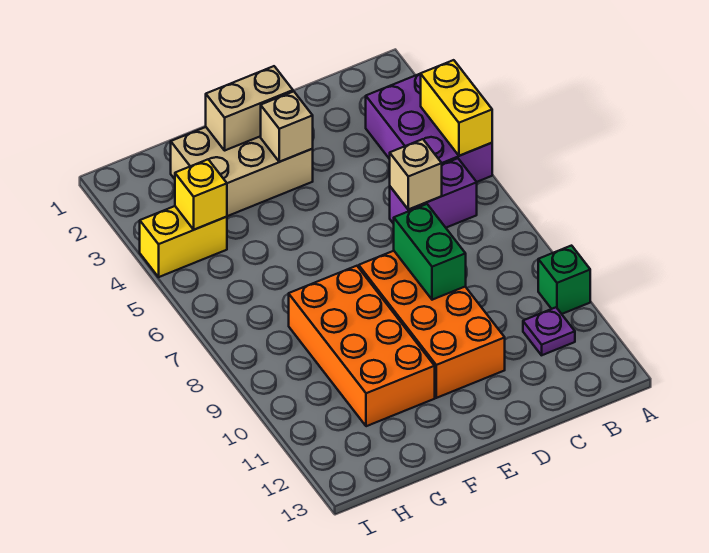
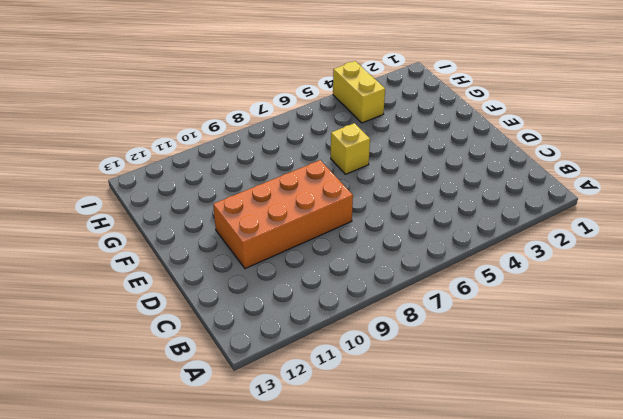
yellow 1x1 brick [331,123,370,174] -> yellow 1x1 brick moved to [175,159,227,230]
none -> purple 2x3 brick [366,74,492,182]
none -> green 1x1 brick [538,246,590,314]
none -> purple 1x2 brick [390,158,477,228]

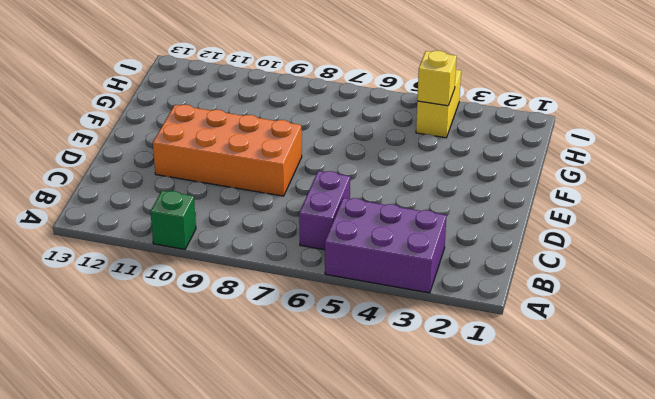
none -> purple 1x1 plate [523,307,575,355]
none -> tan 2x3 brick [171,127,313,216]
none -> orange 2x4 brick [289,266,435,426]

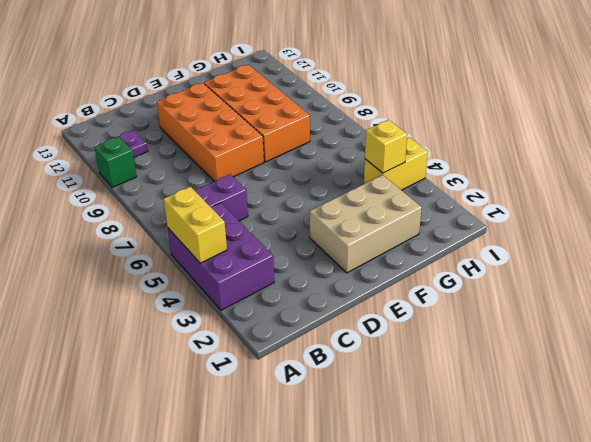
none -> tan 1x1 brick [390,139,442,210]
none -> green 1x2 brick [394,204,466,300]
none -> tan 1x2 brick [206,66,293,150]

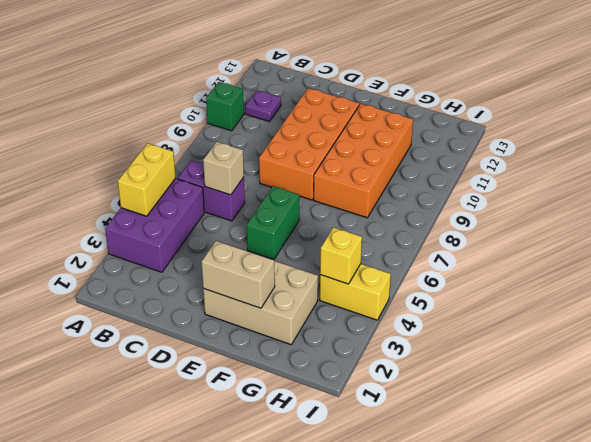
green 1x2 brick [247,186,299,259] -> green 1x2 brick moved to [394,204,466,300]
none -> tan 1x1 brick [261,91,313,162]

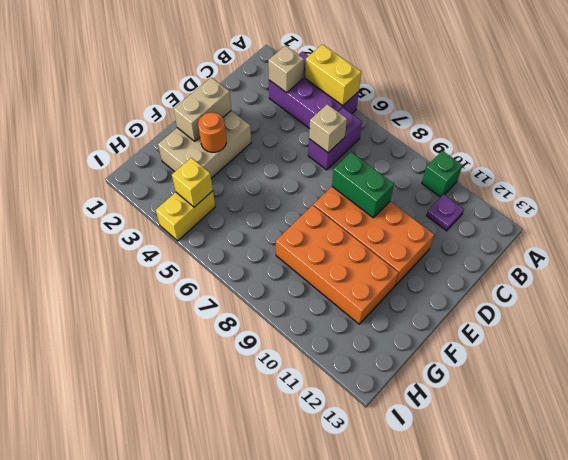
tan 1x1 brick [268,46,304,93] -> tan 1x1 brick moved to [261,91,313,162]
orange 1x1 round brick [198,113,226,152] -> none

